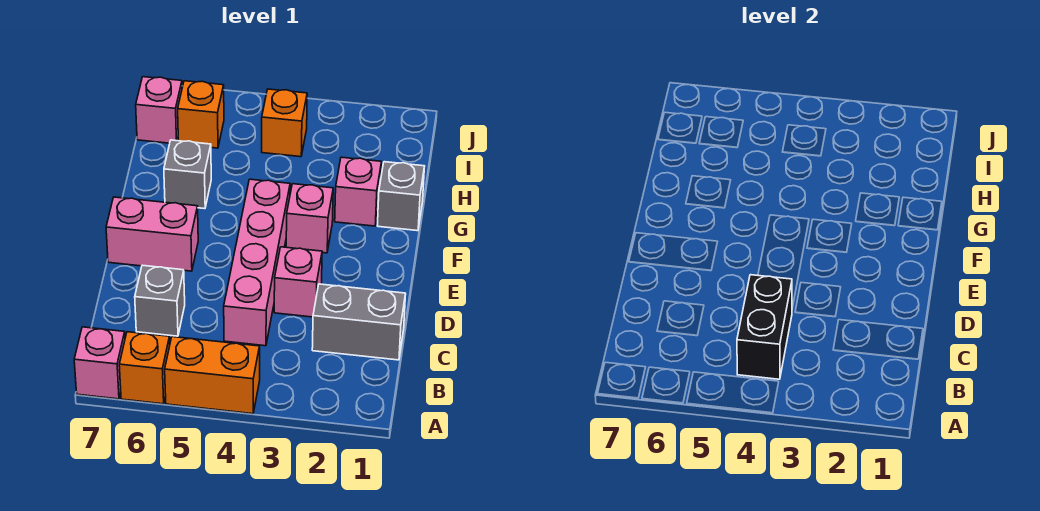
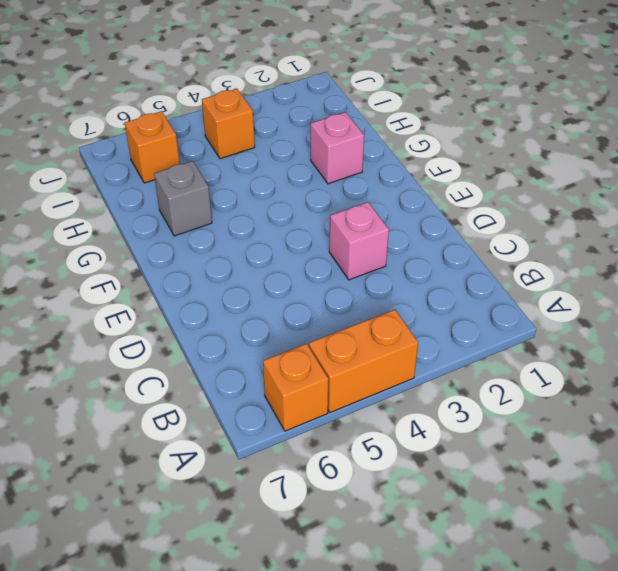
none -> pink 1x1 brick [74,327,125,399]
none -> grey 1x2 brick [312,284,406,360]
none -> pink 1x4 brick [224,179,290,346]

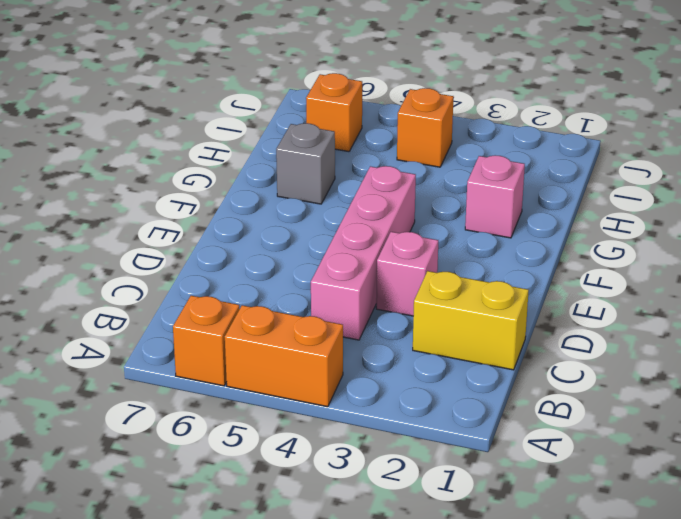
yellow 1x2 brick [413,271,529,370] -> grey 1x2 brick [312,284,406,360]
none -> pink 1x1 brick [74,327,125,399]
none -> grey 1x1 brick [135,265,185,336]
none -> pink 1x2 brick [106,197,198,271]

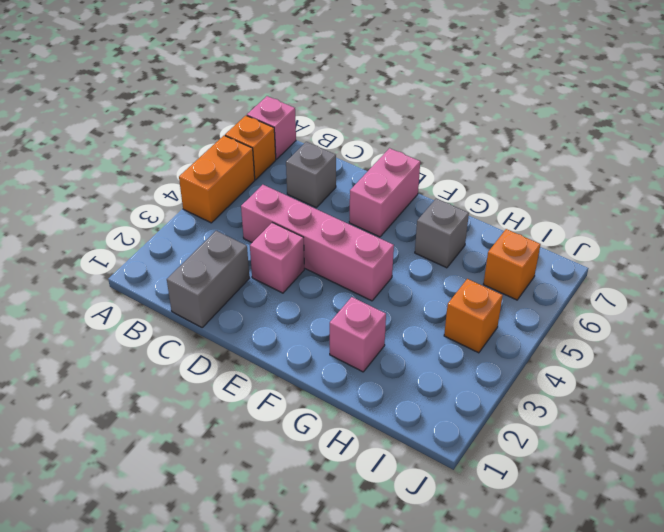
none -> pink 1x1 brick [286,184,333,253]
none -> grey 1x1 brick [377,162,425,231]
none -> pink 1x1 brick [136,77,182,143]

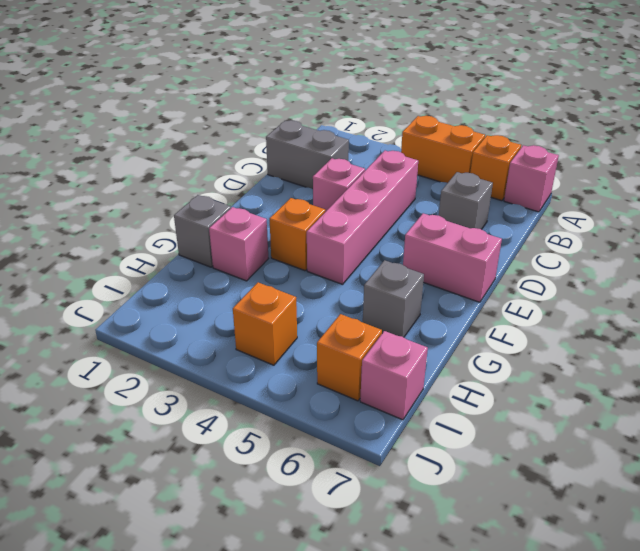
orange 1x1 brick [270,198,325,271] -> pink 1x1 brick [286,184,333,253]
none -> black 1x2 brick [737,275,792,379]

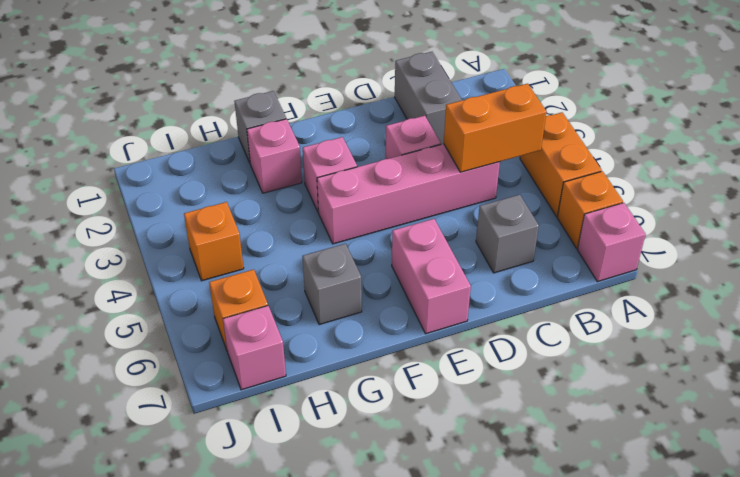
orange 1x2 brick [444,84,546,172] -> black 1x2 brick [737,275,792,379]

